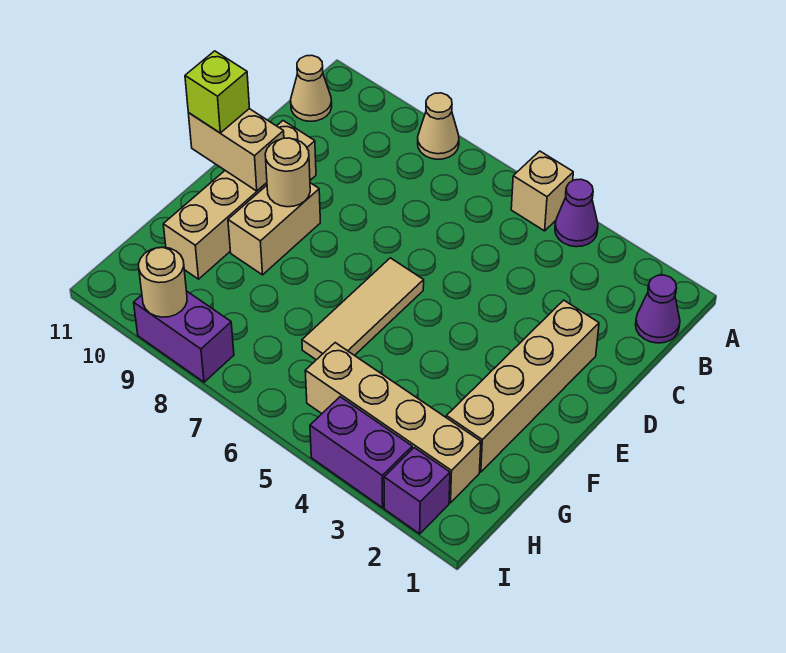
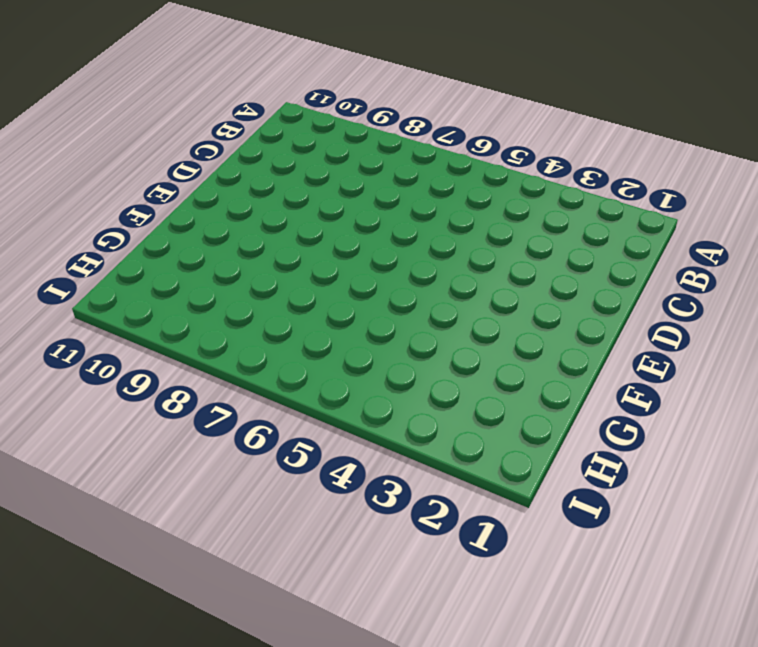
none -> purple 1x1 cone [555,179,598,247]
none -> tan 1x1 brick [511,151,573,231]
none -> tan 1x1 cone [418,93,459,159]

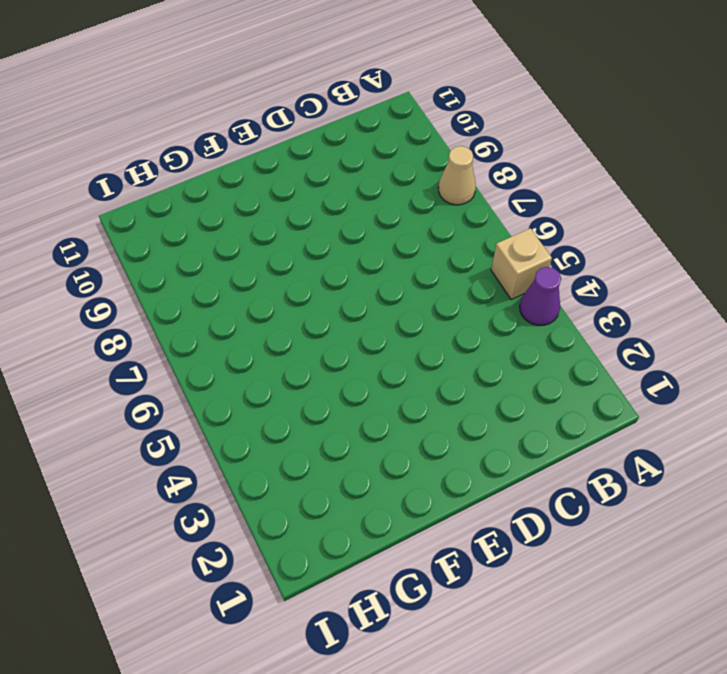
none -> purple 1x1 cone [636,275,680,343]
none -> tan 1x1 cone [291,55,332,121]
none -> tan 1x4 brick [446,300,599,472]

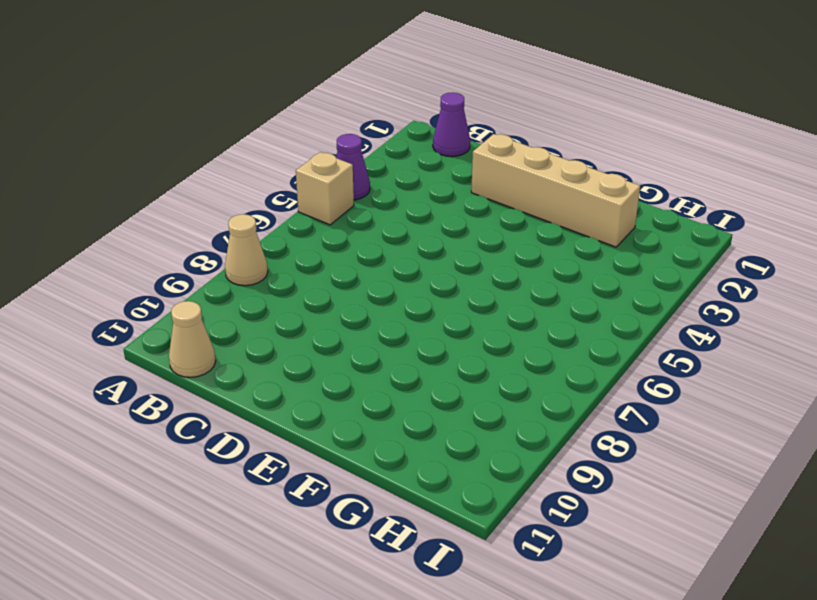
none -> tan 1x4 brick [163,121,316,279]
none -> tan 1x3 tile [302,258,424,360]
none -> tan 1x2 brick [228,183,320,275]

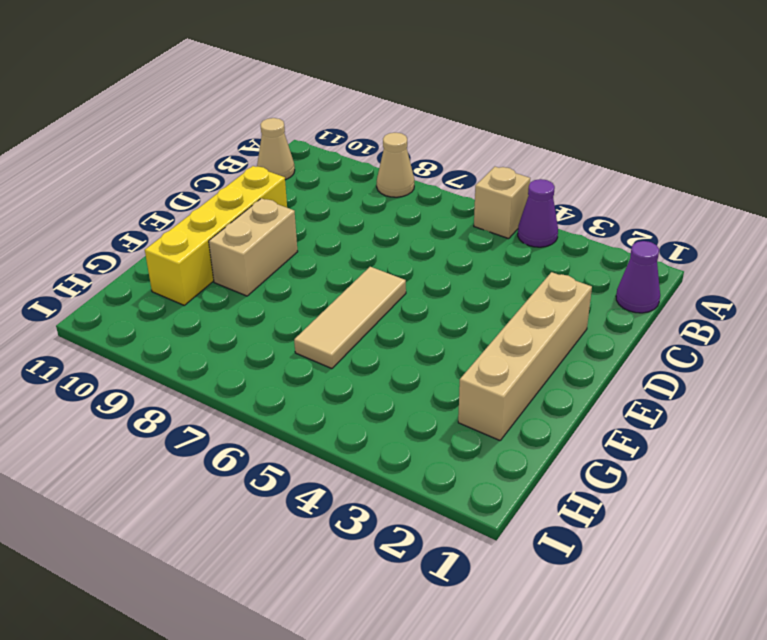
yellow 1x4 brick [145,166,287,305] -> tan 1x4 brick [163,121,316,279]
none -> tan 1x4 brick [305,343,481,503]
none -> purple 1x1 brick [384,448,450,534]
none -> purple 1x2 brick [310,397,412,508]

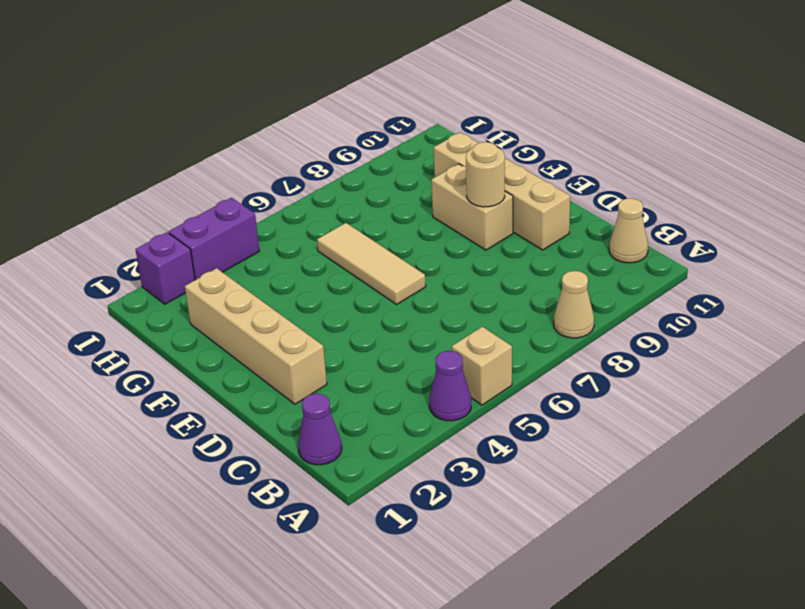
none -> tan 1x4 brick [305,343,481,503]
none -> purple 1x2 brick [134,292,234,382]
none -> tan 1x2 brick [188,109,284,191]

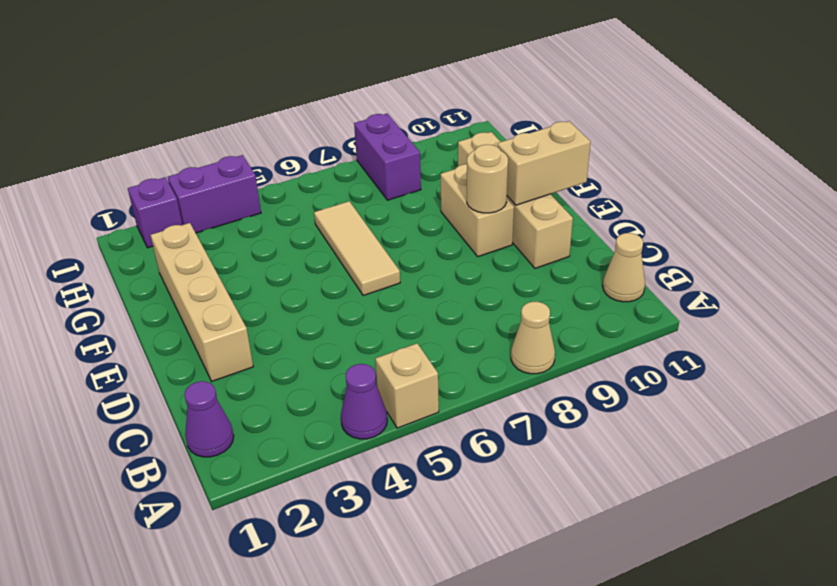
purple 1x2 brick [354,114,421,200] -> purple 1x2 brick turned to [134,292,234,382]
none -> tan 1x4 brick [305,343,481,503]
none -> tan 1x1 round brick [139,247,187,317]
none -> lime 1x1 brick [185,51,249,133]

